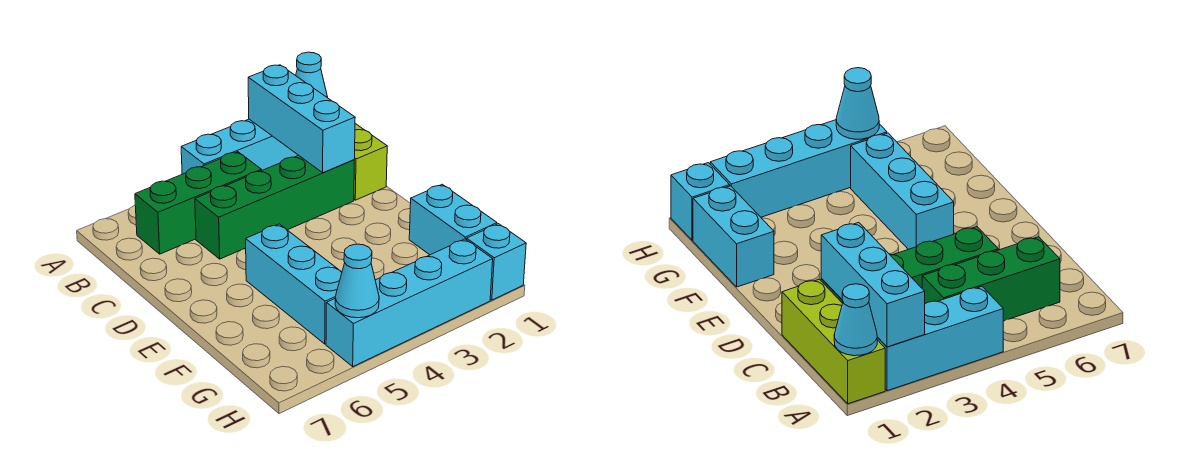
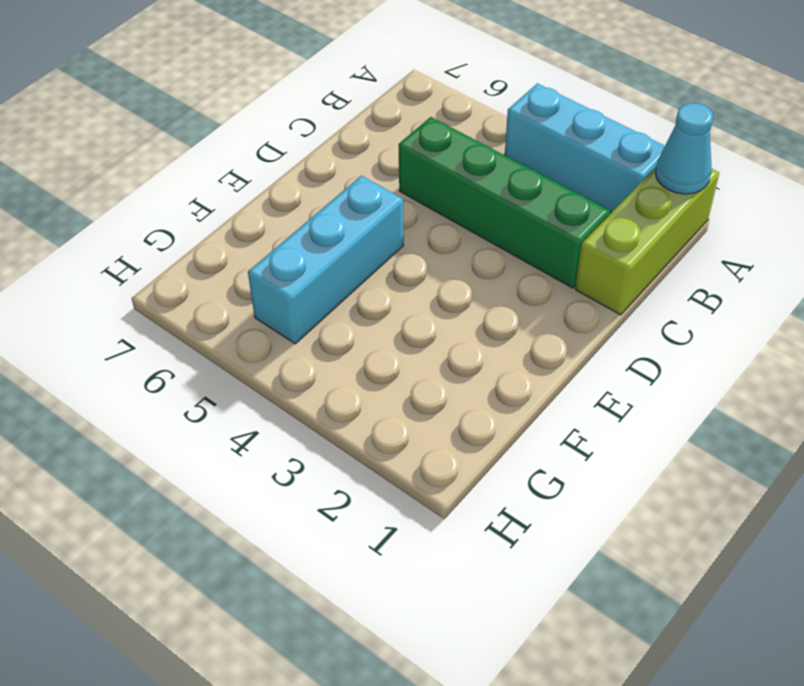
none -> green 1x3 brick [135,152,262,254]
none -> cyan 1x2 brick [409,184,497,255]

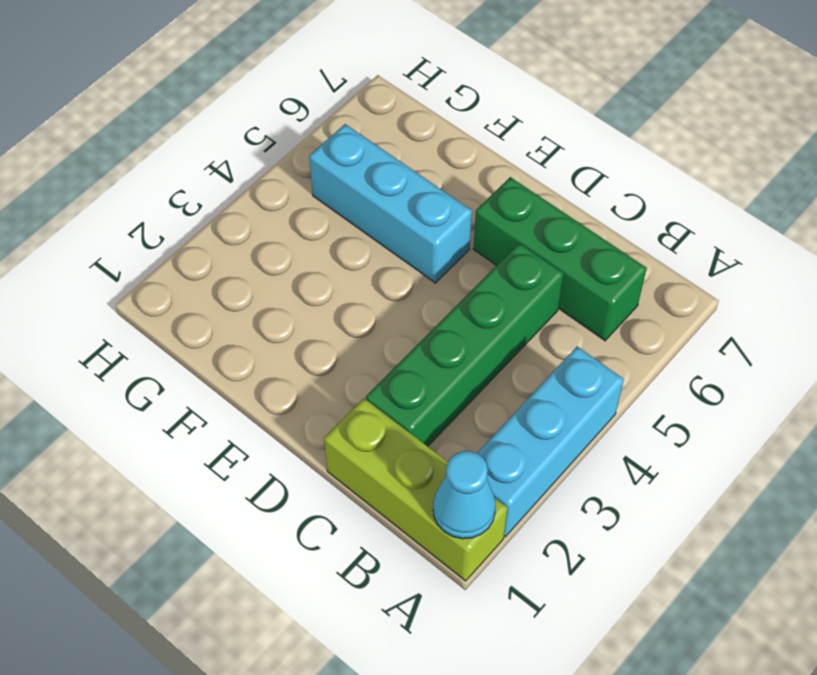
green 1x3 brick [473,177,647,341] -> green 1x3 brick turned to [135,152,262,254]
none -> cyan 1x2 brick [409,184,497,255]
none -> cyan 1x1 brick [467,224,526,300]

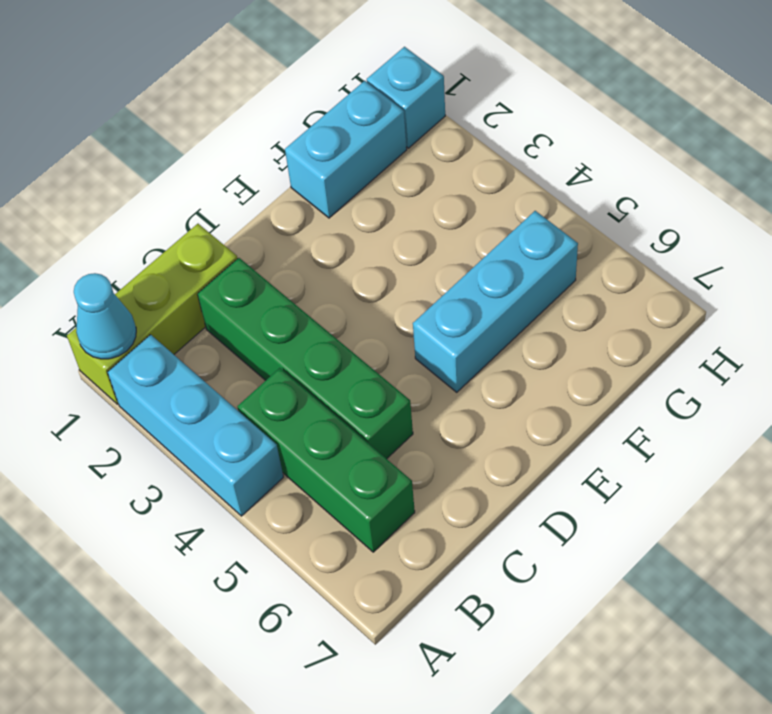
none -> cyan 1x4 brick [326,239,493,366]
none -> cyan 1x3 brick [248,65,355,173]

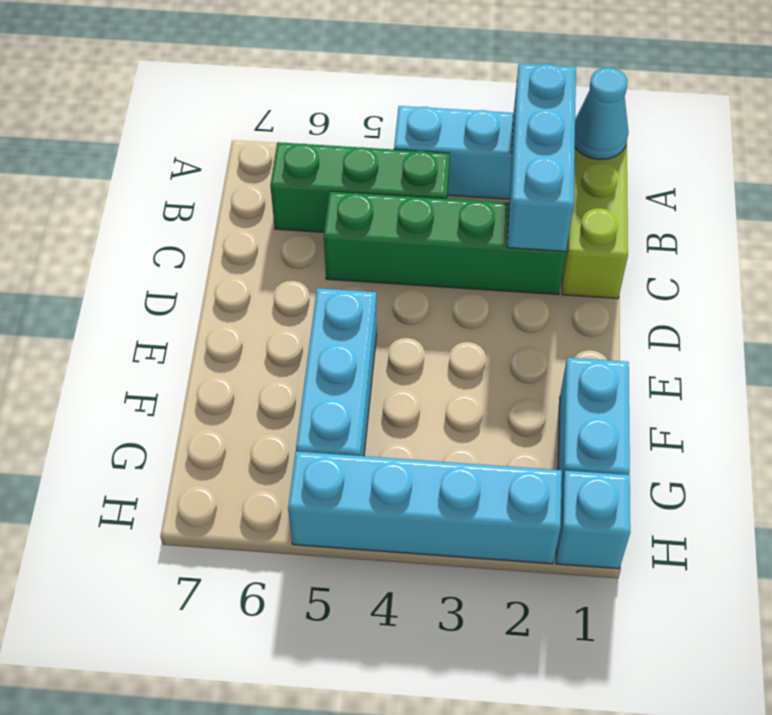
none -> cyan 1x1 cone [335,244,379,318]

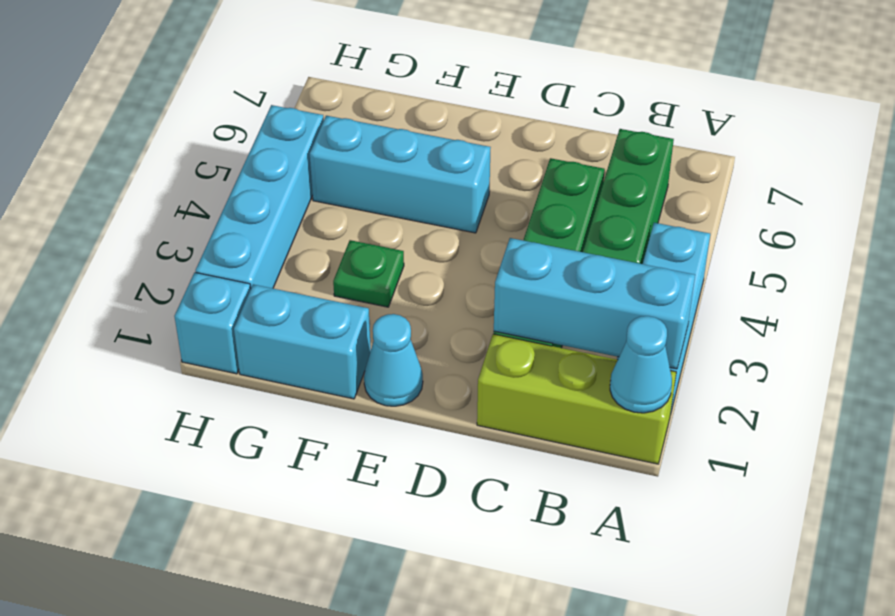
cyan 1x1 cone [364,314,423,406] -> cyan 1x1 cone moved to [335,244,379,318]
green 1x1 plate [333,240,404,307] -> none

